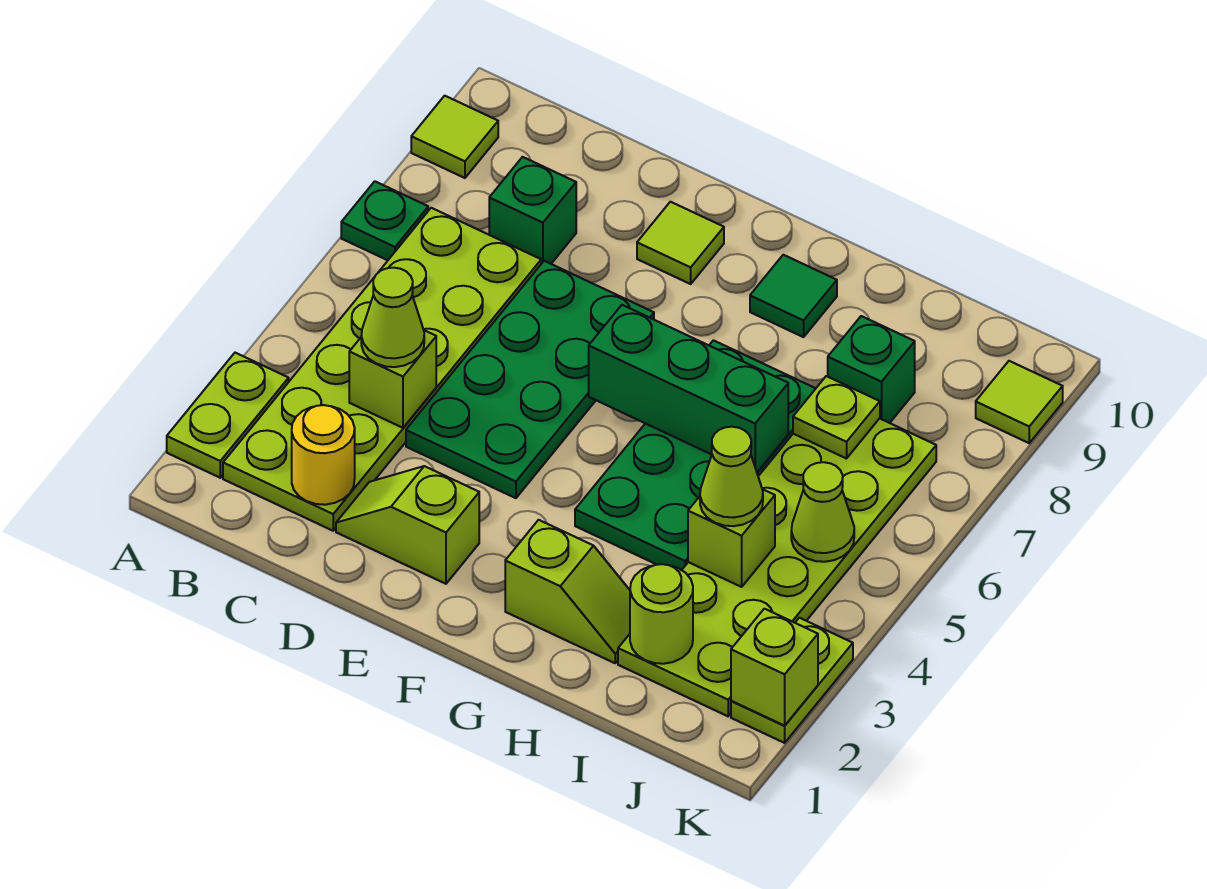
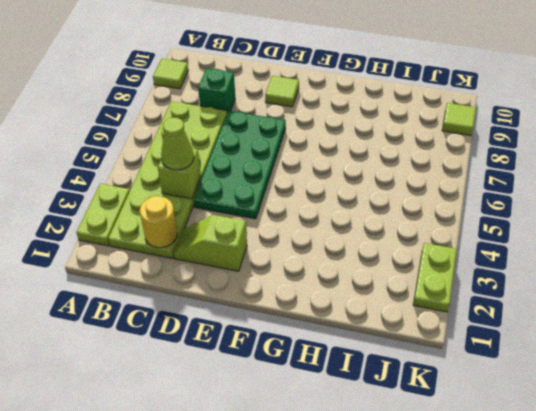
none -> green 1x1 plate [341,181,428,260]
none -> lime 1x2 slope [505,520,630,663]
none -> green 2x4 plate [575,340,816,570]

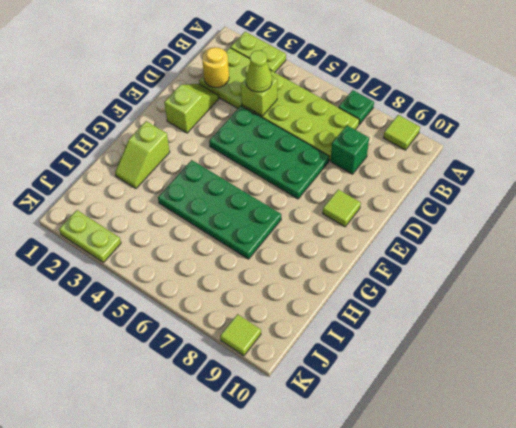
none -> green 1x1 tile [750,255,837,337]
none -> lime 2x6 plate [618,418,936,716]
none -> green 1x1 brick [828,316,915,423]

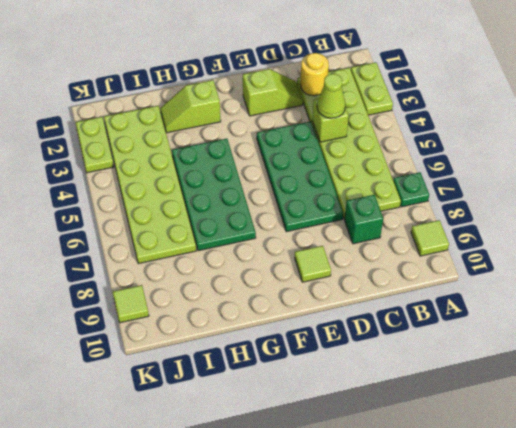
none -> green 1x1 tile [750,255,837,337]
none -> green 1x1 brick [828,316,915,423]
none -> green 1x3 brick [589,305,788,472]

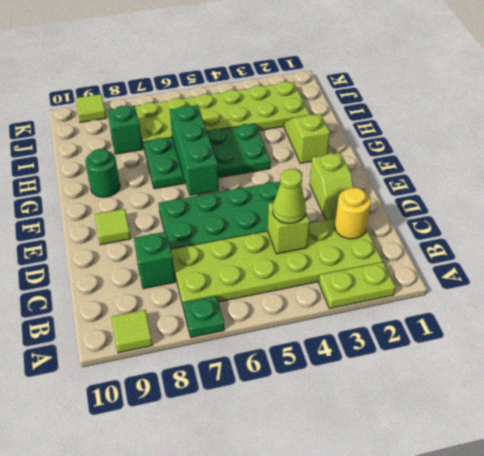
green 1x1 round brick [85,149,120,197] -> green 1x1 tile [750,255,837,337]
none -> lime 1x2 plate [731,618,853,743]
none -> lime 1x1 round brick [630,564,693,664]
none -> lime 1x1 brick [688,489,775,587]

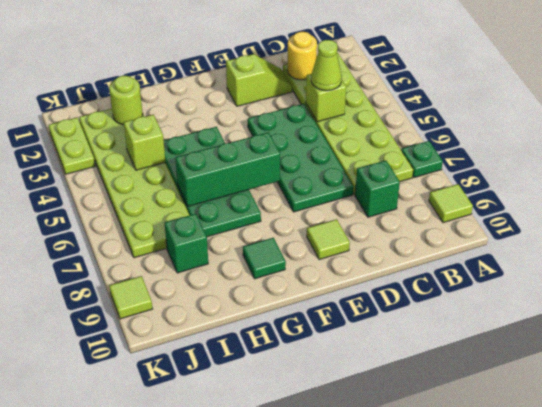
none -> lime 1x2 plate [167,353,289,478]
none -> lime 1x2 slope [505,520,630,663]
none -> lime 1x1 plate [793,376,880,459]

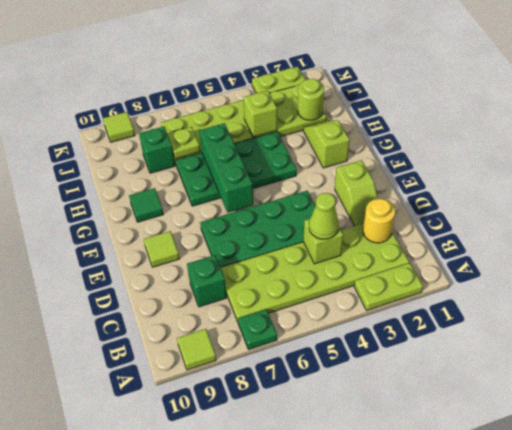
none -> lime 1x1 cone [791,462,854,562]
none -> lime 1x1 brick [731,609,818,726]
none -> lime 1x1 cone [700,427,763,526]

